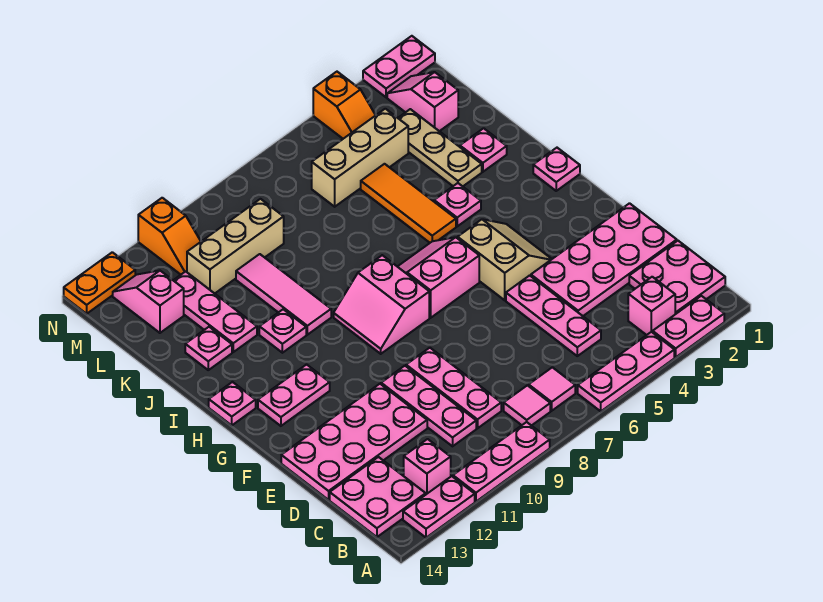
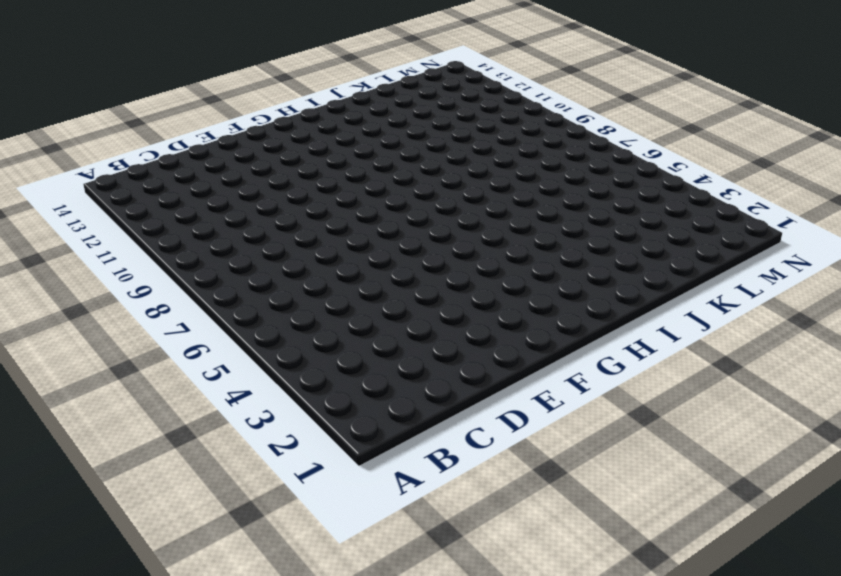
none -> pink 1x2 plate [653,296,724,357]
none -> pink 1x3 plate [578,332,674,411]
none -> pink 1x3 plate [453,422,550,501]
none -> pink 1x2 plate [403,476,475,538]

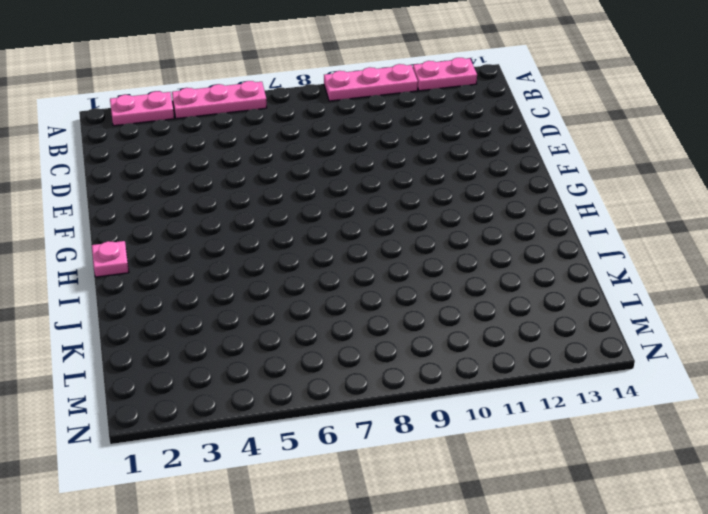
none -> pink 2x2 plate [629,241,725,314]
none -> pink 1x1 brick [628,277,675,335]
none -> pink 1x1 tile [529,367,575,411]
none -> pink 1x1 tile [504,385,550,426]

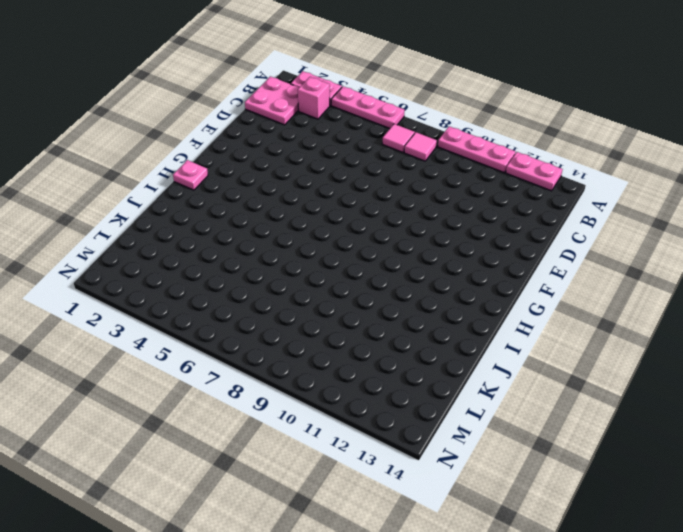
none -> pink 1x1 brick [404,439,451,494]
none -> pink 2x2 plate [330,457,426,537]
none -> pink 1x3 plate [506,275,601,356]
none -> pink 1x3 plate [406,348,501,428]

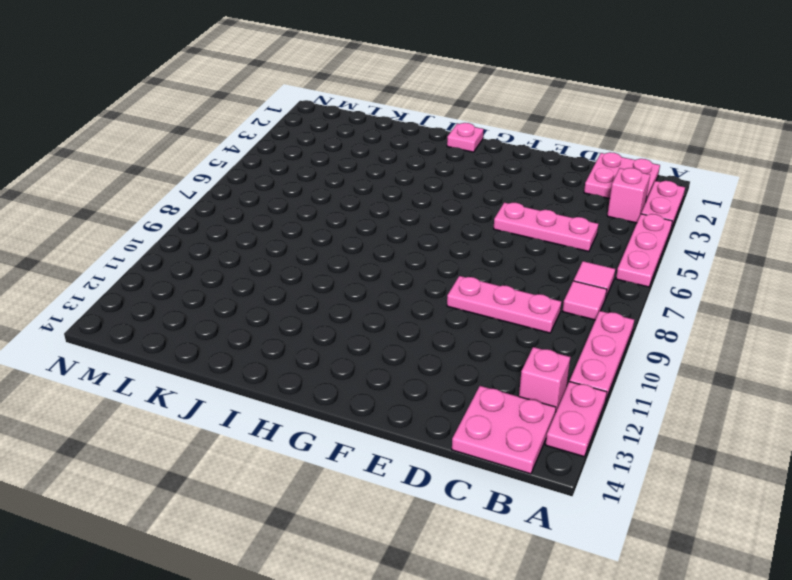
none -> pink 1x3 plate [381,366,476,446]
none -> pink 2x4 plate [531,203,677,316]
none -> pink 2x4 plate [281,384,427,500]
none -> tan 2x2 slope [458,219,552,300]

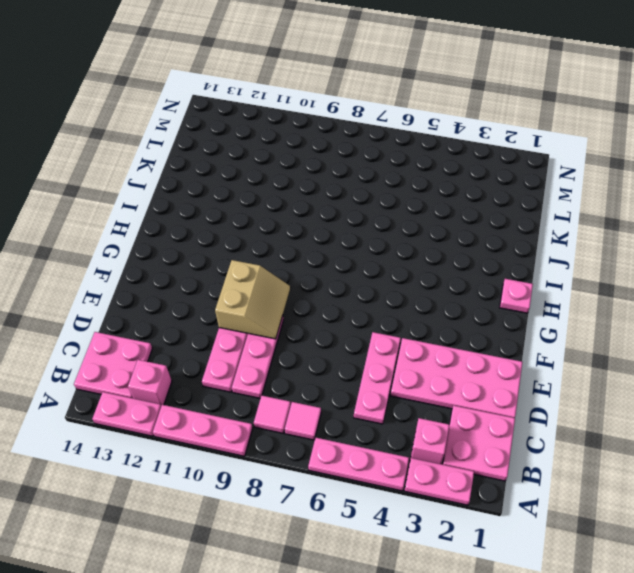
tan 2x2 slope [215,260,290,339] -> tan 2x2 slope moved to [458,219,552,300]
none -> pink 2x4 plate [281,384,427,500]
none -> pink 2x2 slope [398,237,479,318]
none -> pink 2x2 slope [334,255,429,354]
none -> pink 1x2 plate [258,365,330,426]

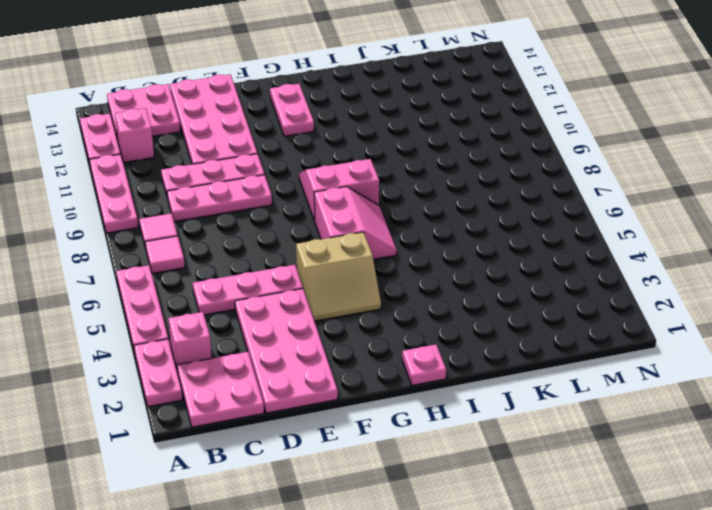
none -> pink 1x1 plate [209,382,256,425]
none -> pink 1x1 plate [434,183,481,226]
none -> orange 1x3 tile [361,164,456,243]
none -> pink 1x3 tile [236,254,331,335]

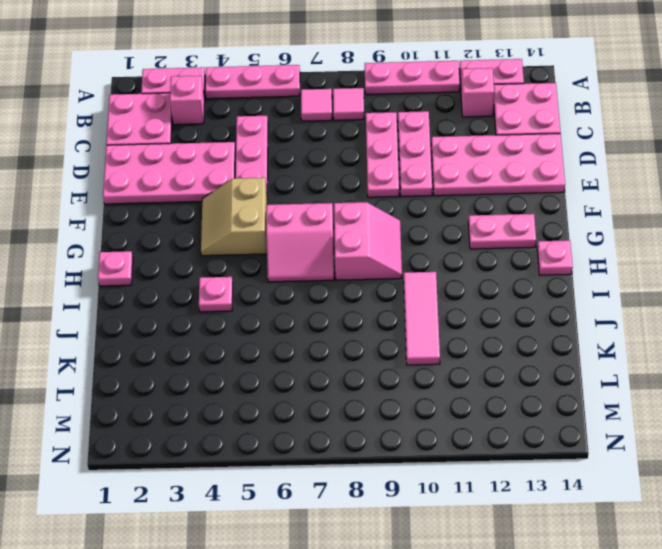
none -> orange 1x3 tile [361,164,456,243]
none -> pink 1x1 plate [259,309,306,353]
none -> pink 1x1 plate [460,128,507,172]
none -> tan 1x3 plate [398,109,482,186]

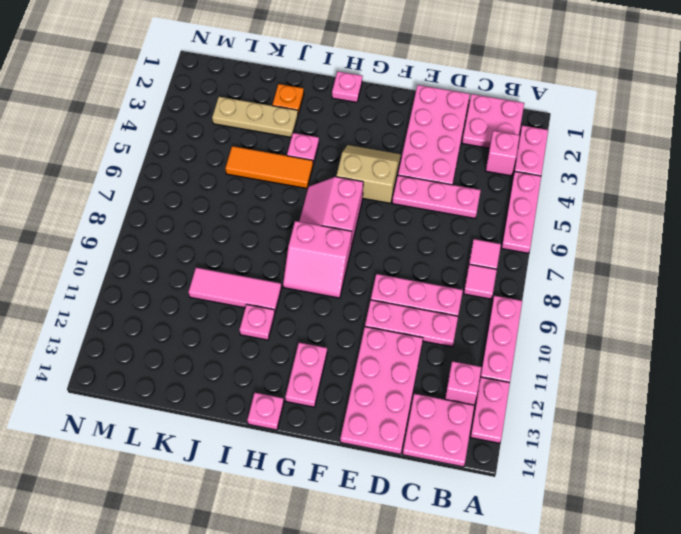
orange 1x1 plate [272,84,304,114] -> pink 1x1 plate [460,128,507,172]
none -> pink 1x3 plate [173,271,257,352]
none -> pink 1x1 plate [185,327,232,370]
none -> pink 1x2 slope [387,72,458,131]
none -> tan 1x3 brick [312,109,408,207]

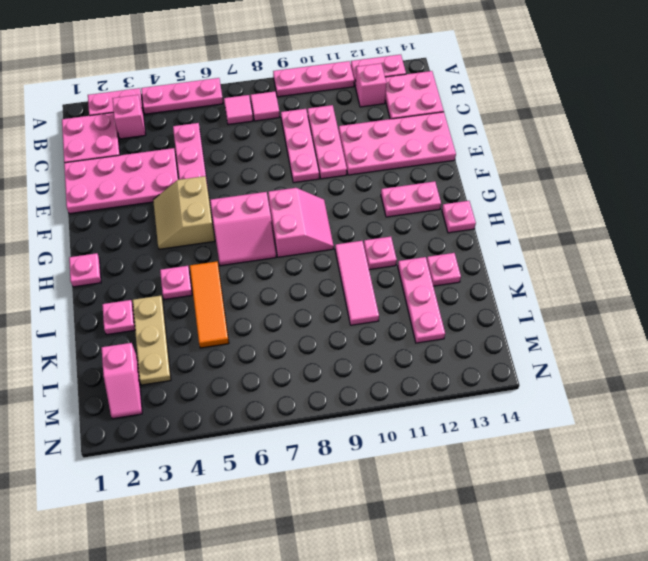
none -> tan 1x3 brick [312,109,408,207]
none -> tan 1x3 brick [187,199,284,293]
none -> pink 1x2 slope [113,271,184,333]
none -> orange 1x2 slope [313,72,376,139]

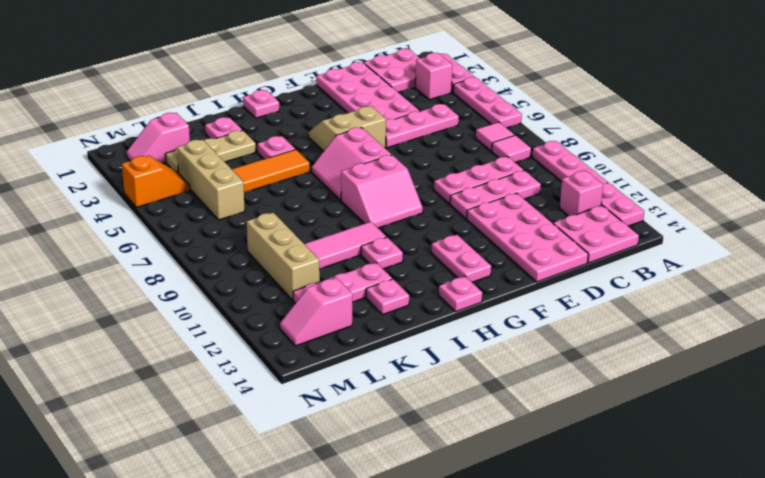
none -> orange 1x2 slope [138,198,201,275]
none -> pink 1x2 plate [363,36,435,97]
none -> orange 1x2 plate [64,252,135,314]

